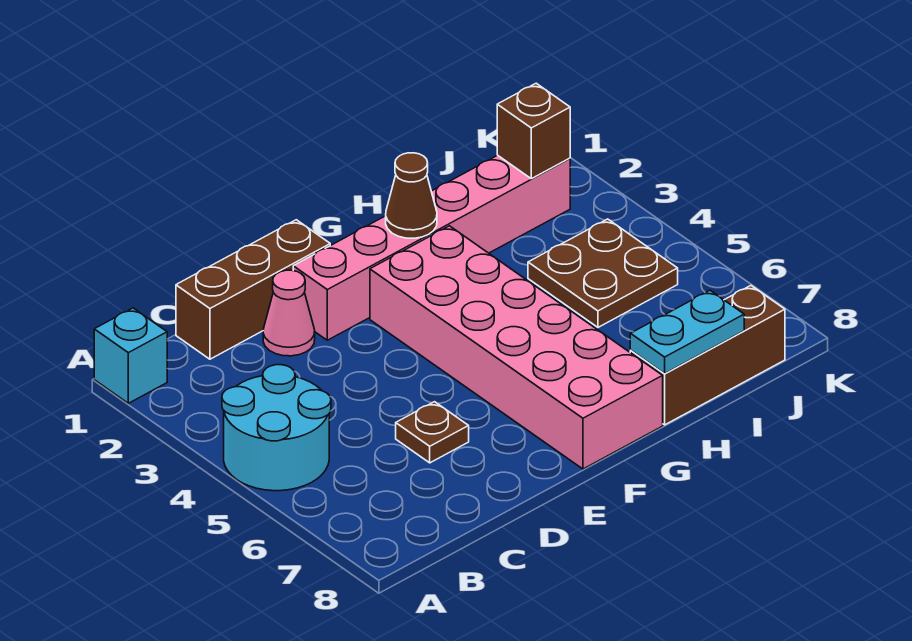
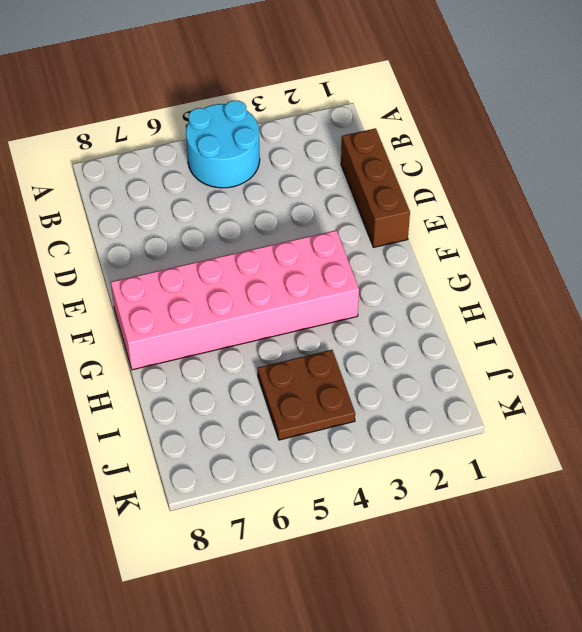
none -> cyan 1x1 brick [94,308,167,403]
none -> pink 1x1 cone [263,270,315,356]
none -> brown 1x1 plate [396,402,469,463]

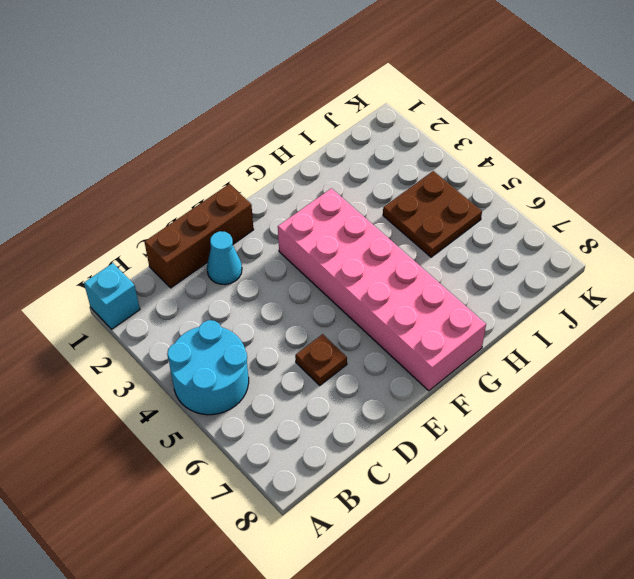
cyan 1x1 cone [207,231,242,285] -> pink 1x1 cone [263,270,315,356]
none -> pink 1x6 brick [293,155,570,340]
none -> brown 1x3 brick [630,286,785,425]
none -> brown 1x1 cone [386,153,437,238]

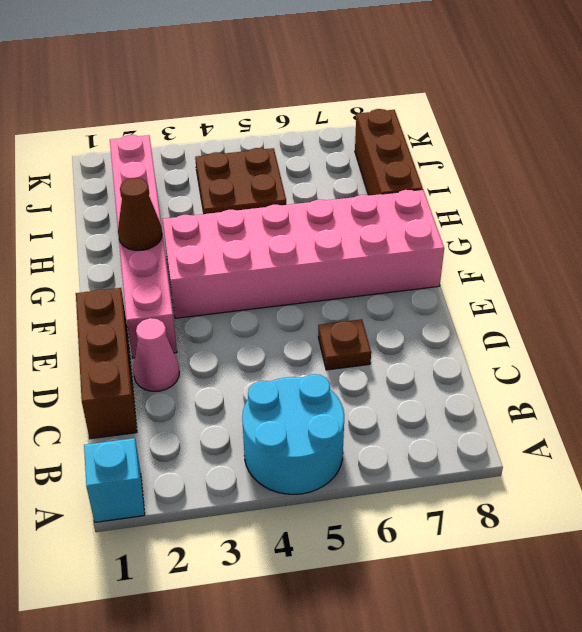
none -> cyan 1x2 plate [630,290,744,374]
none -> brown 1x1 brick [497,83,570,179]

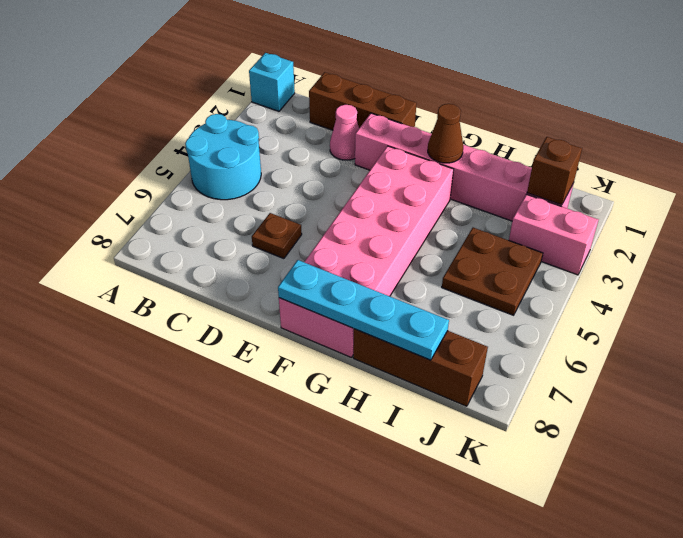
cyan 1x4 plate [278,260,449,360] -> cyan 1x2 plate [630,290,744,374]
pink 1x2 brick [509,194,598,275] -> none

